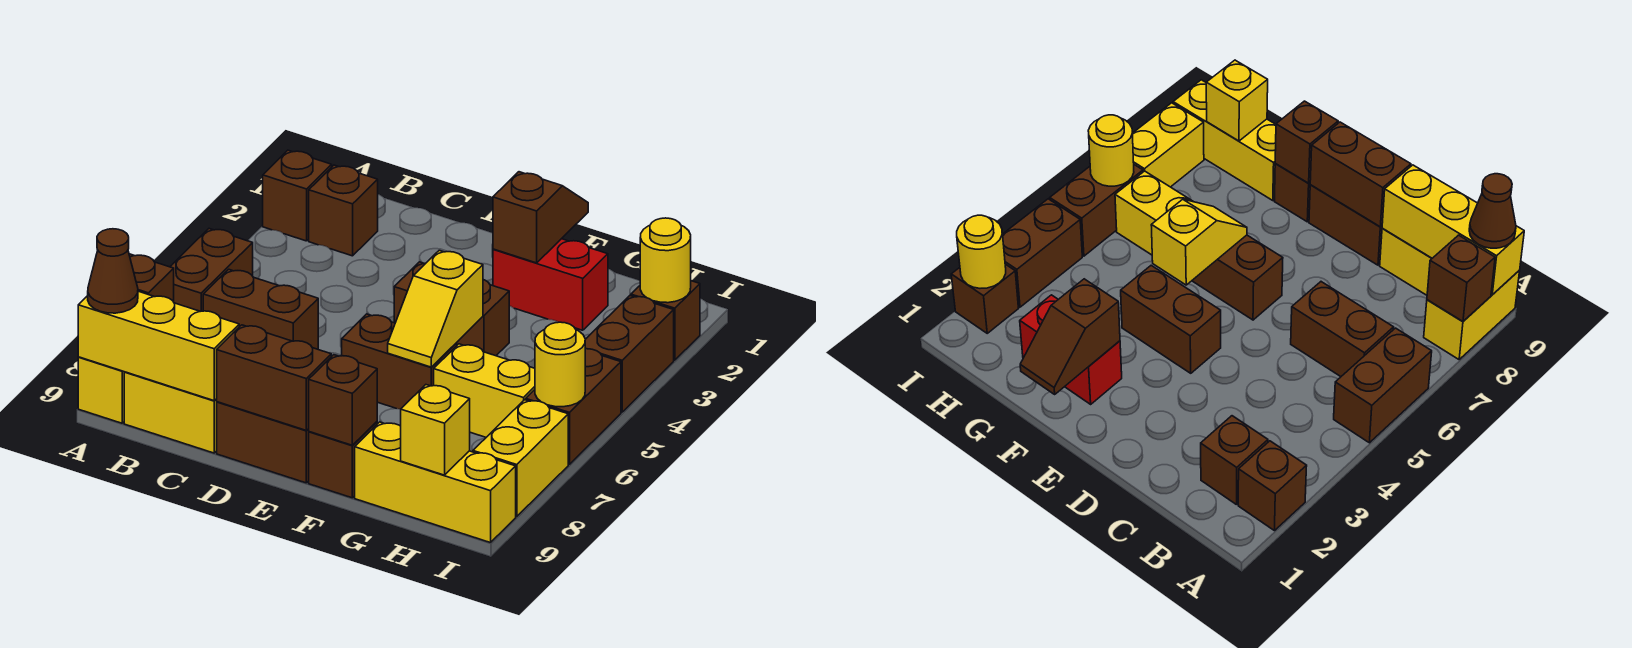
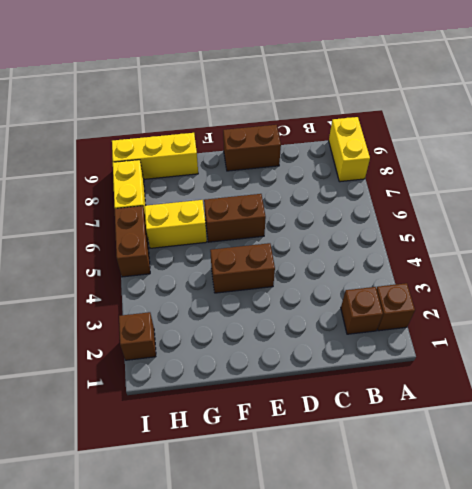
none -> brown 1x2 brick [170,229,253,311]
none -> brown 1x2 brick [203,269,318,349]
none -> yellow 1x2 brick [124,372,217,453]

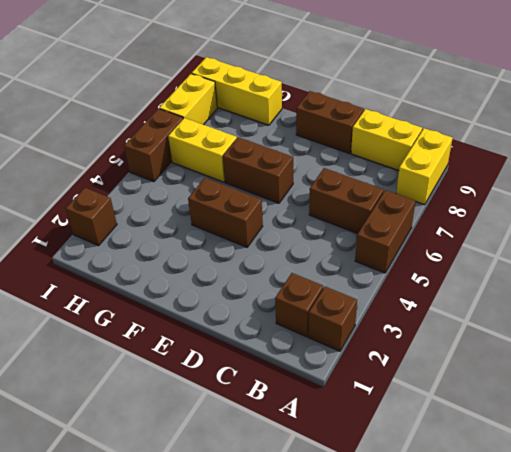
none -> red 1x2 brick [493,239,608,330]
none -> brown 1x1 brick [309,422,377,498]
none -> brown 1x2 brick [585,296,674,412]

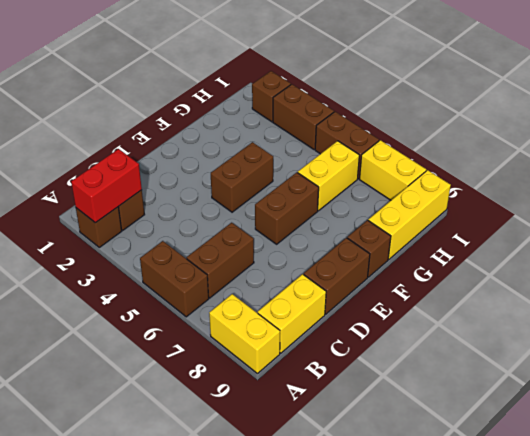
red 1x2 brick [71,149,142,223] -> red 1x2 brick moved to [493,239,608,330]
none -> brown 1x1 brick [129,254,174,302]
none -> yellow 1x3 brick [78,291,239,401]
none -> brown 1x2 brick [217,325,331,430]

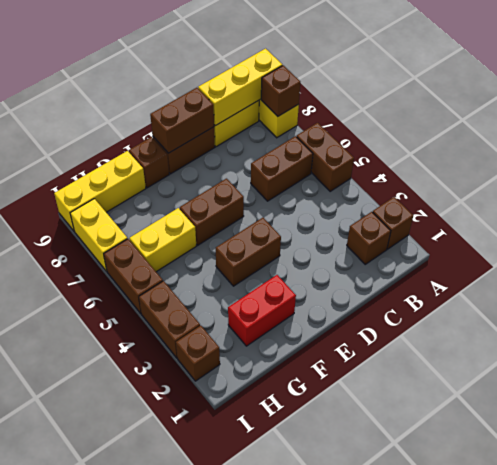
none -> brown 1x2 slope [493,172,588,263]
none -> yellow 1x2 slope [388,251,483,367]
none -> brown 1x1 brick [309,355,377,445]

